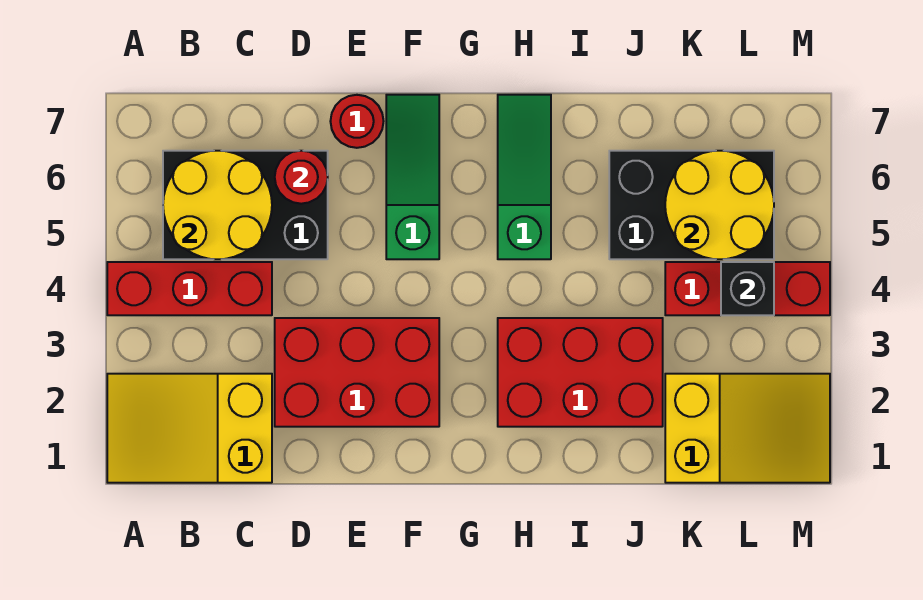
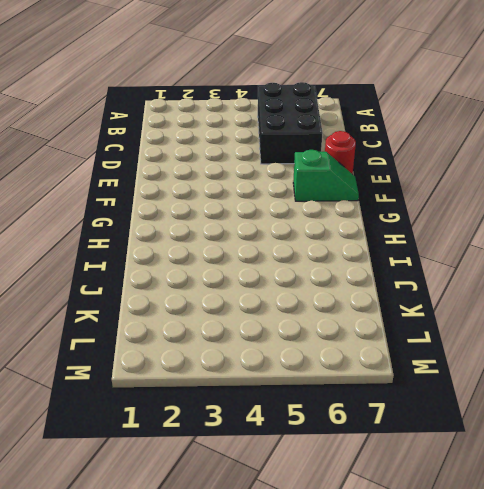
green 1x2 slope [293,150,359,201] -> green 1x3 slope [386,95,439,259]
none -> yellow 2x3 slope [107,374,272,483]
none -> red 1x3 brick [107,262,272,315]
none -> red 2x3 brick [275,318,439,427]

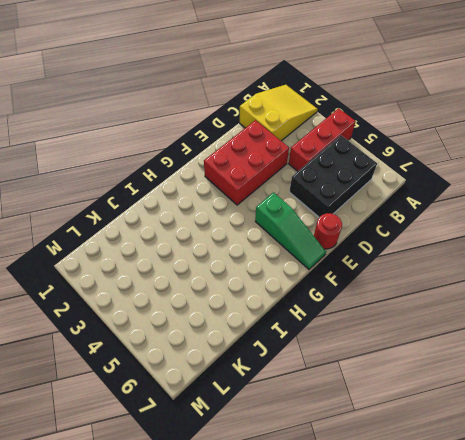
none -> red 2x3 brick [498,318,663,427]
none -> green 1x3 slope [498,95,551,259]
none -> black 2x3 brick [609,151,774,259]

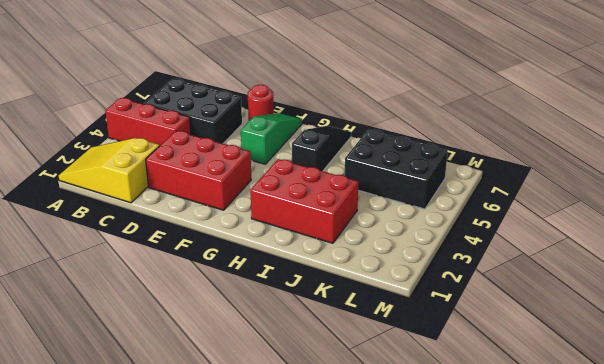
black 1x3 slope [292,126,351,171] -> green 1x3 slope [498,95,551,259]
none -> yellow 2x3 slope [665,374,830,483]
none -> red 1x3 brick [665,262,830,315]
none -> yellow 2x2 round brick [163,151,272,259]

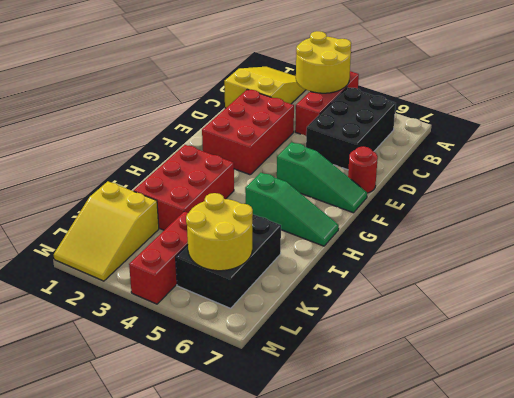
yellow 2x2 round brick [296,31,351,93] -> yellow 2x2 round brick moved to [163,151,272,259]
none -> red 1x1 round brick [275,151,328,204]
none -> black 1x1 brick [721,262,774,315]

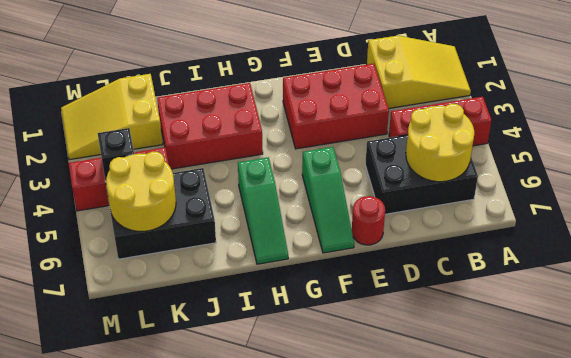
none -> red 1x1 round brick [275,151,328,204]

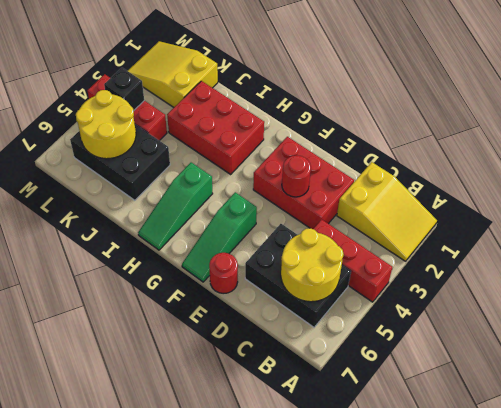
red 1x1 round brick [282,155,311,197] -> red 1x1 round brick moved to [275,151,328,204]

